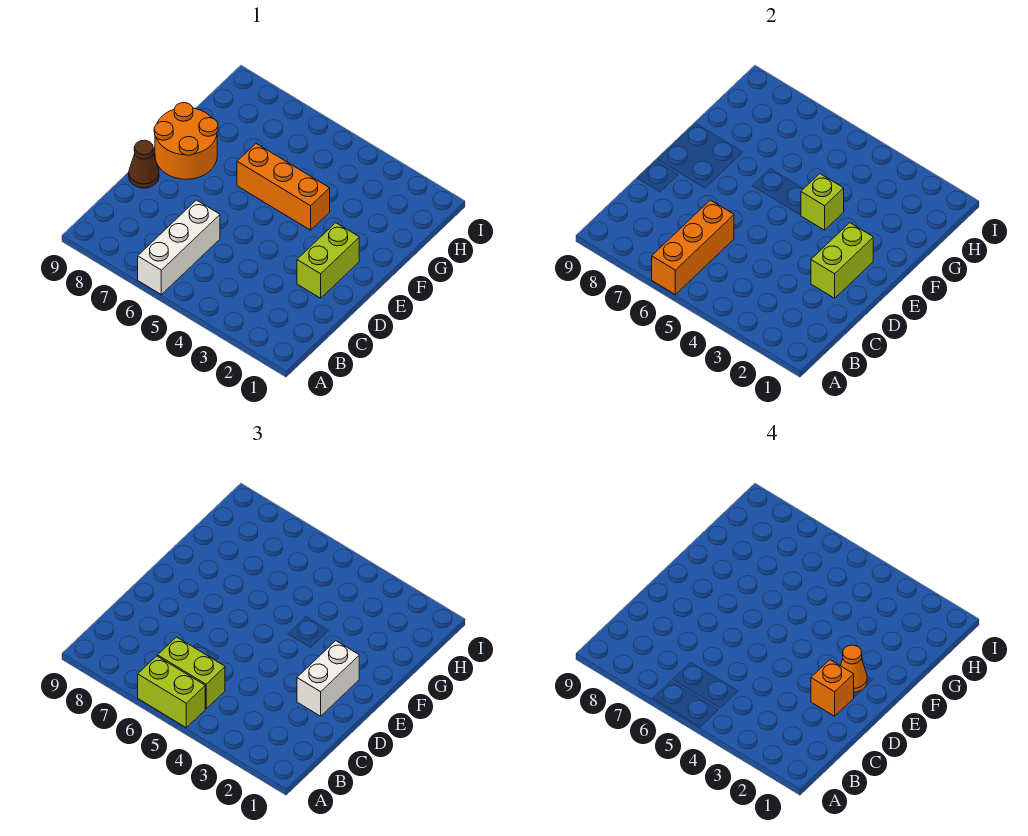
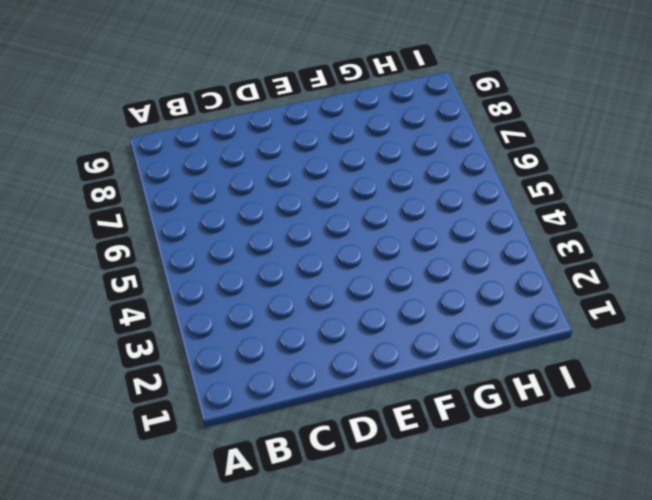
none -> white 1x3 brick [138,200,220,294]
none -> lime 1x2 brick [297,223,359,298]
none -> brown 1x1 cone [129,140,159,188]

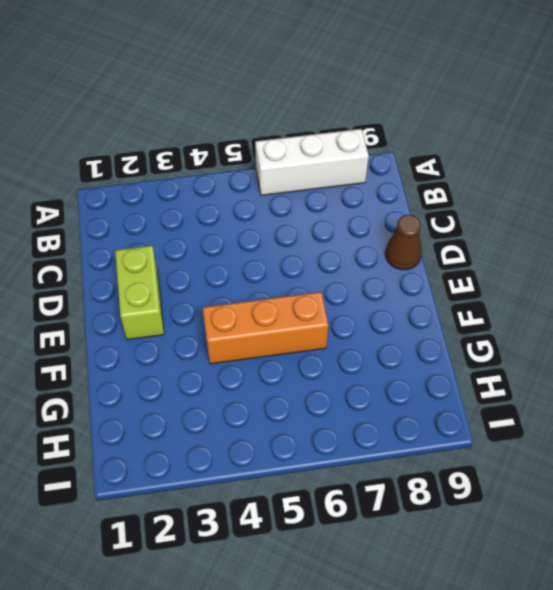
white 1x3 brick [255,129,369,195] -> white 1x3 brick turned to [138,200,220,294]
none -> orange 2x2 round brick [154,103,218,179]
none -> orange 1x3 brick [652,200,734,294]
none -> lime 1x2 brick [811,223,873,298]

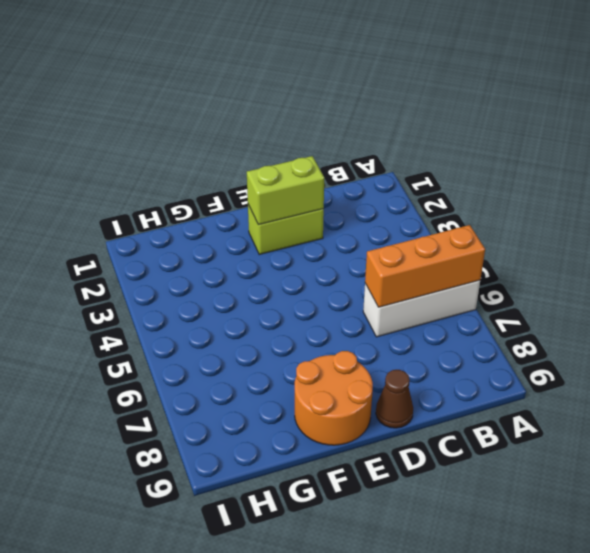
none -> orange 1x3 brick [237,144,330,230]
none -> lime 1x1 brick [801,174,844,230]
none -> lime 1x2 brick [138,656,205,728]

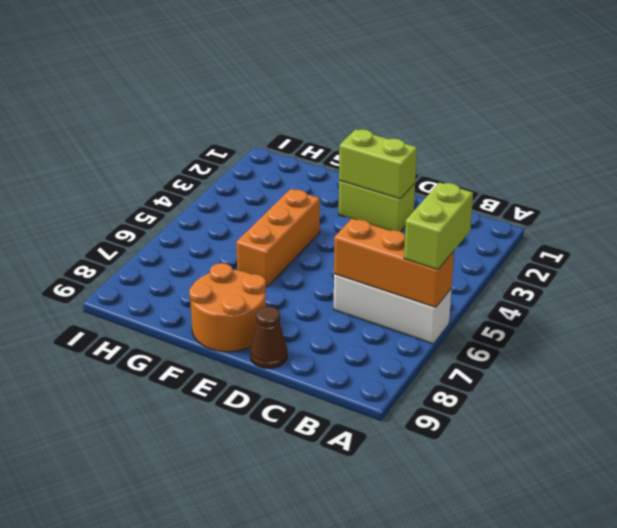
none -> lime 1x1 brick [801,174,844,230]
none -> lime 1x2 brick [158,637,225,709]
none -> white 1x2 brick [297,641,359,716]

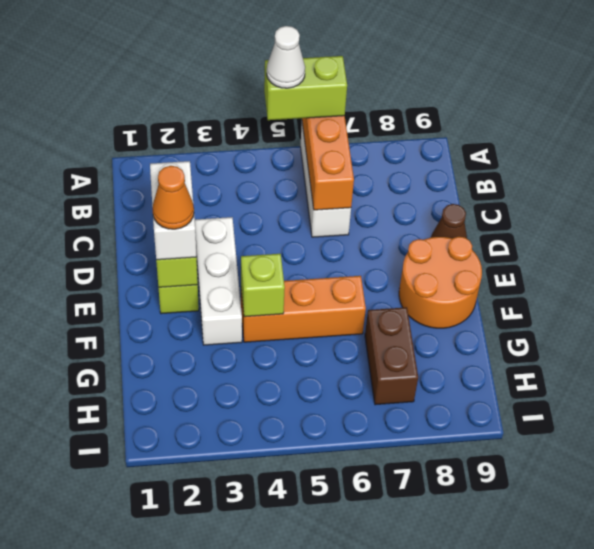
white 1x1 cone [267,26,305,88] -> none
white 1x3 brick [195,217,242,345] -> none
brown 1x2 brick [365,307,418,405] -> none
none -> lime 1x2 brick [158,637,225,709]
none -> orange 1x1 brick [811,660,854,716]

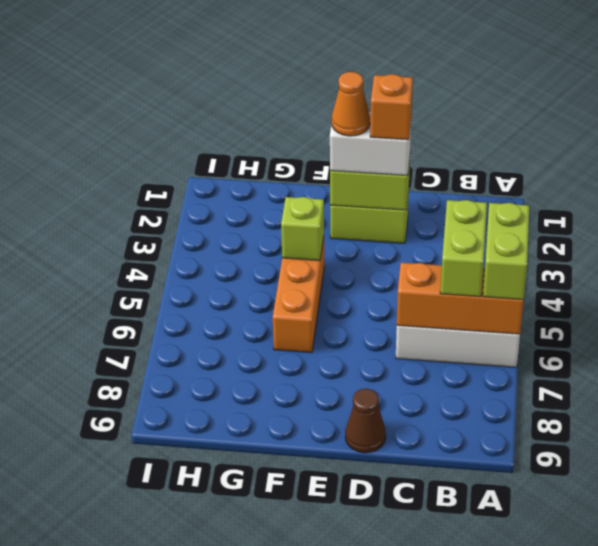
none -> orange 2x2 round brick [154,103,218,179]

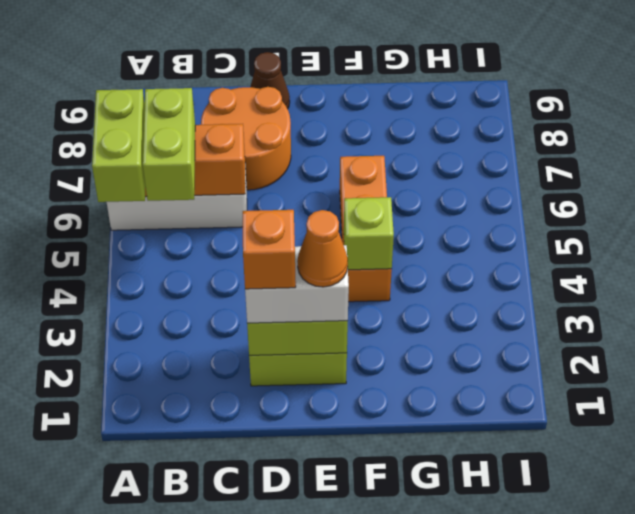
orange 2x2 round brick [201,87,291,190] -> orange 2x2 round brick moved to [154,103,218,179]

